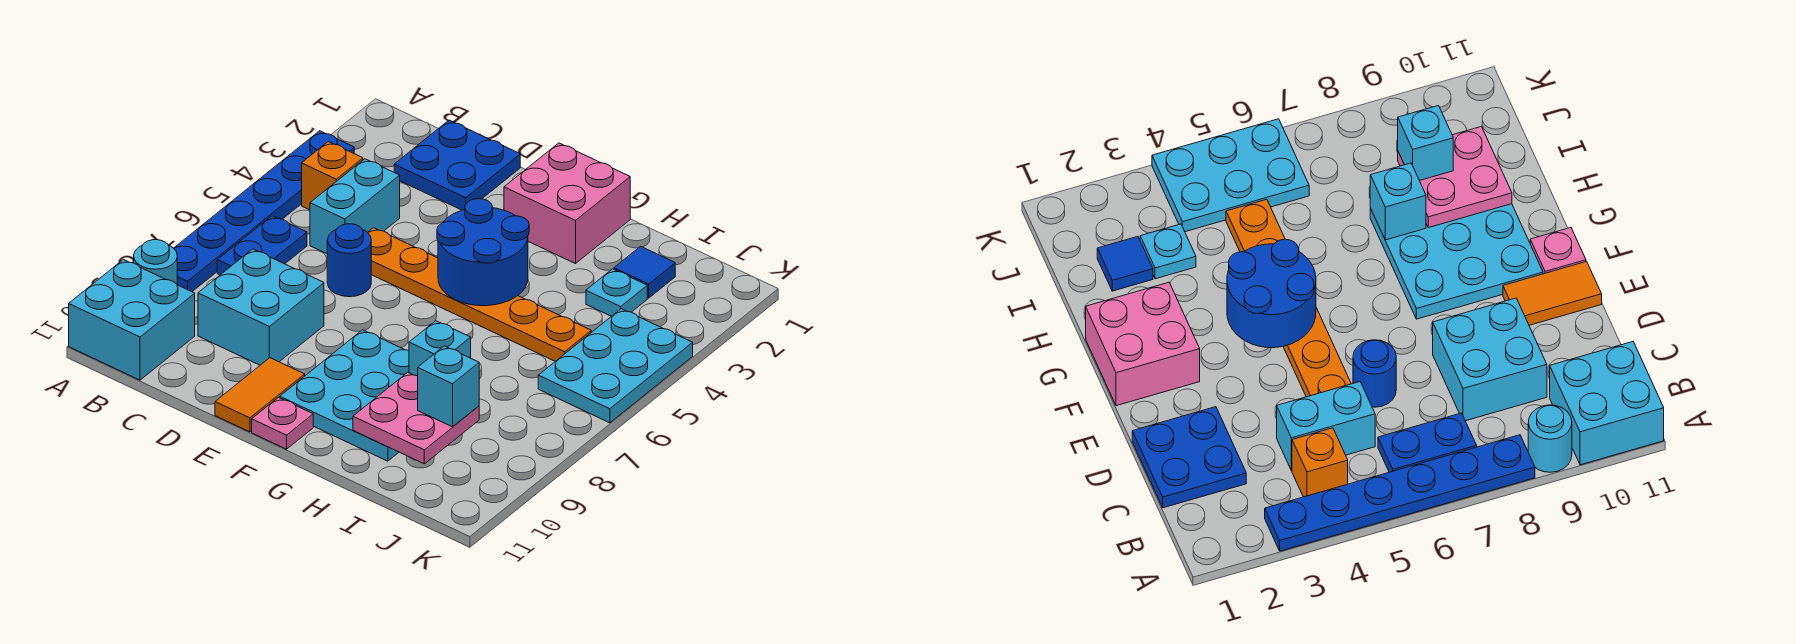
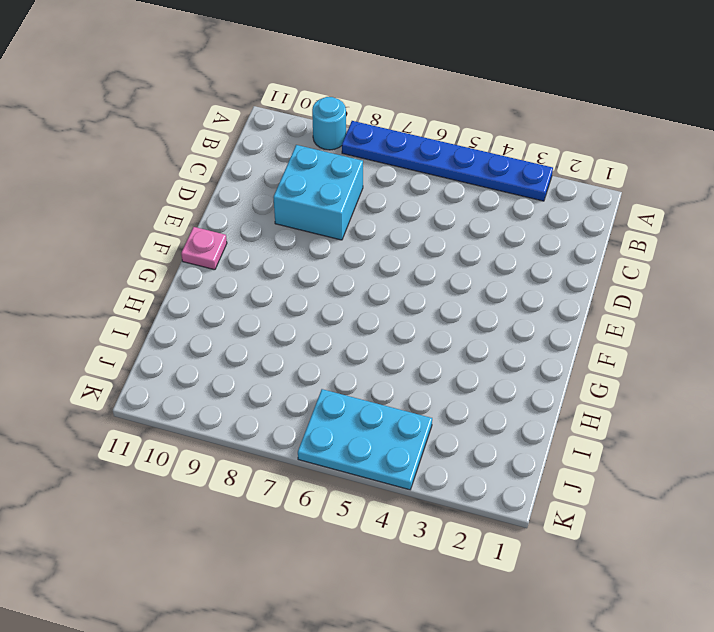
none -> cyan 2x2 brick [69,260,195,380]
none -> orange 1x1 brick [302,142,363,210]
none -> blue 1x2 plate [217,216,307,275]

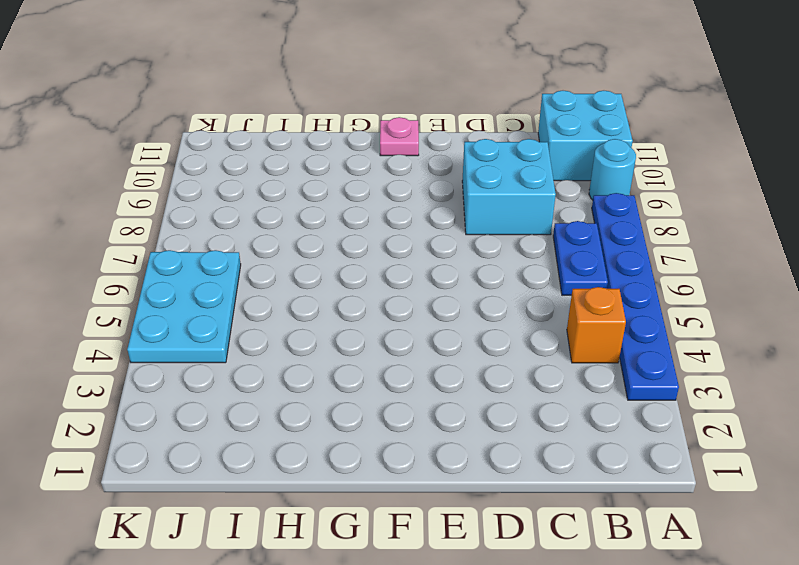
none -> blue 2x2 plate [394,120,520,210]
none -> cyan 1x2 brick [310,159,400,254]
none -> orange 1x6 plate [368,228,591,361]

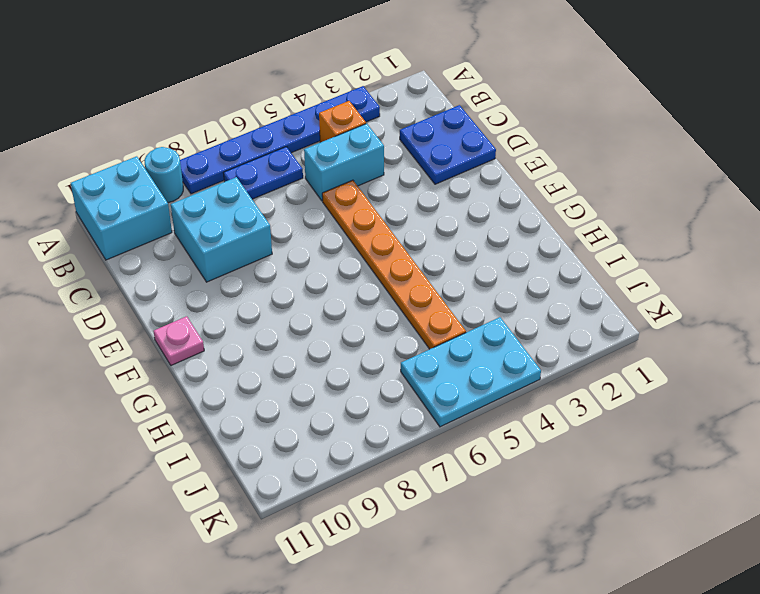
none -> blue 1x1 round brick [327,224,371,297]
none -> orange 1x2 tile [215,358,305,432]
none -> pink 2x2 brick [504,143,630,264]

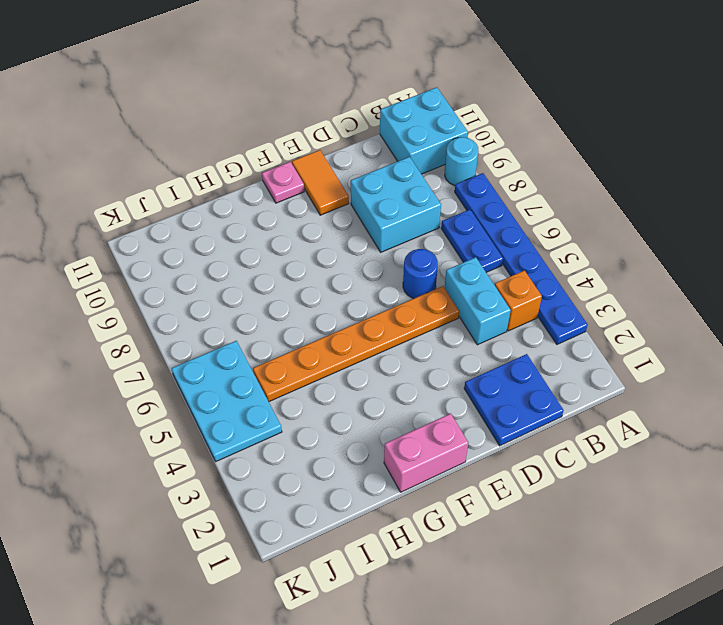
pink 1x2 brick [384,413,468,492] -> pink 2x2 brick [504,143,630,264]
none -> cyan 3x3 plate [280,330,409,461]
none -> blue 1x1 tile [614,246,675,298]
none -> cyan 1x1 plate [586,269,647,316]

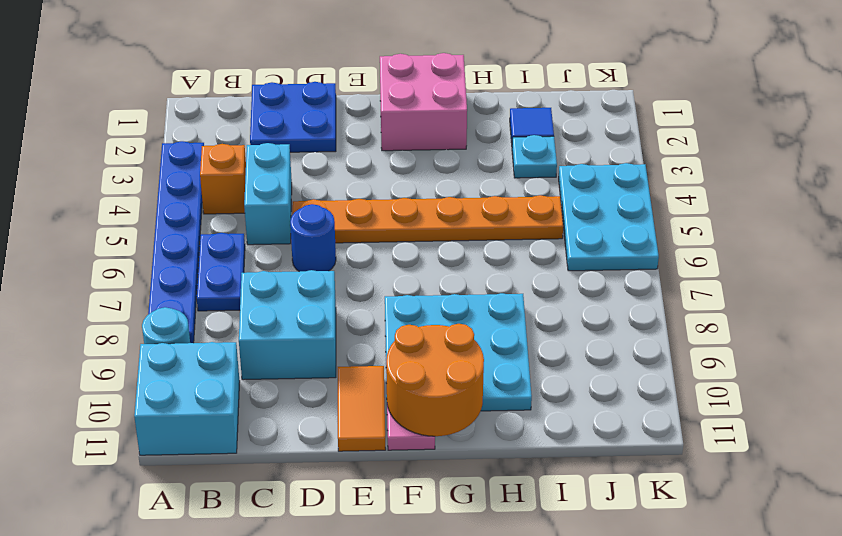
orange 2x2 round brick [386,324,484,436] -> none
none -> blue 2x2 round brick [437,199,529,306]
none -> cyan 1x1 brick [409,321,471,376]
none -> pink 2x2 plate [353,372,479,464]

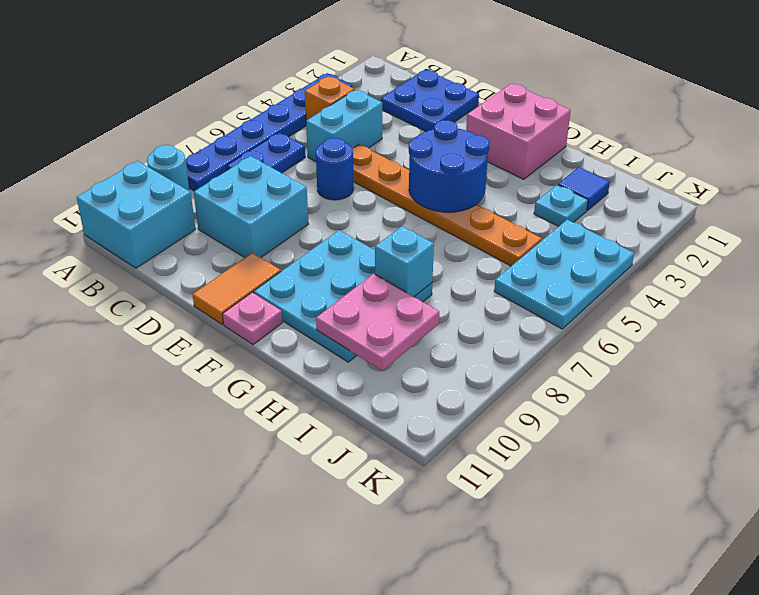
none -> cyan 1x1 brick [418,346,479,427]

